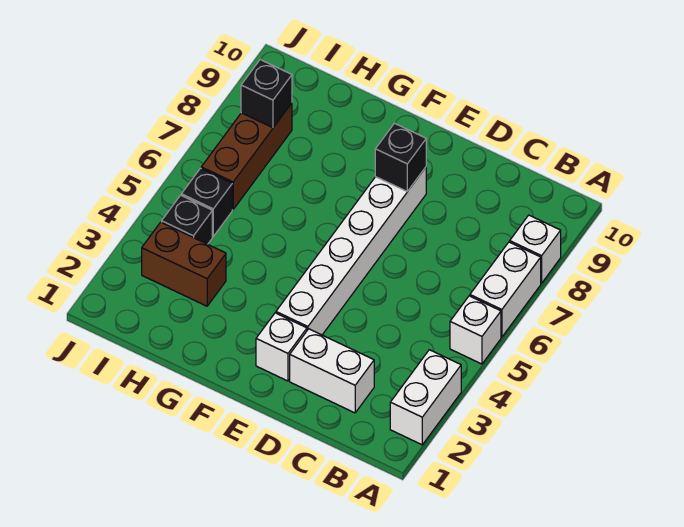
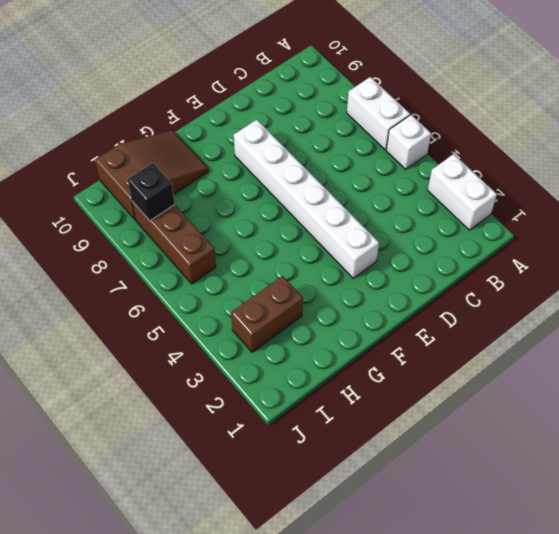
brown 2x3 slope [95,130,209,220] -> none
none -> white 1x1 brick [510,215,561,283]
none -> white 1x2 brick [290,329,374,413]
none -> white 1x1 brick [256,313,307,381]

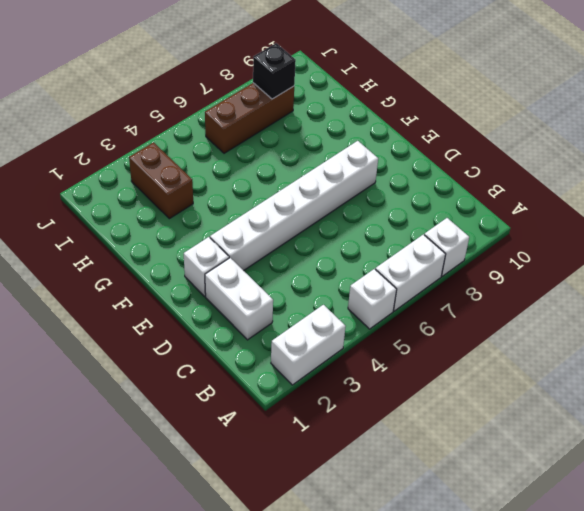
none -> black 1x1 brick [162,195,212,244]
none -> black 1x1 brick [181,168,232,236]
none -> black 1x1 brick [375,123,426,191]

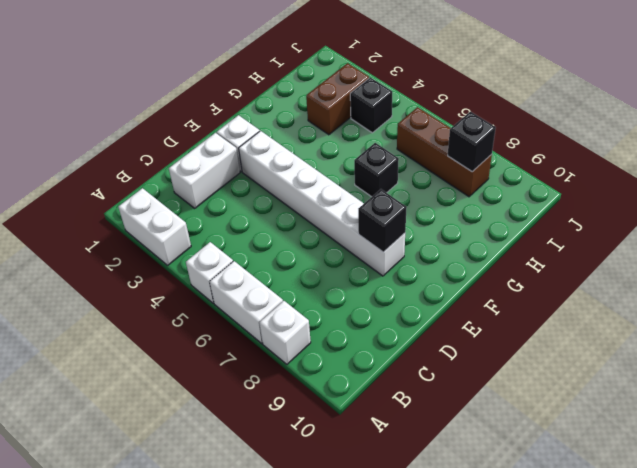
black 1x1 brick [354,143,399,197] -> black 1x1 brick moved to [181,168,232,236]

